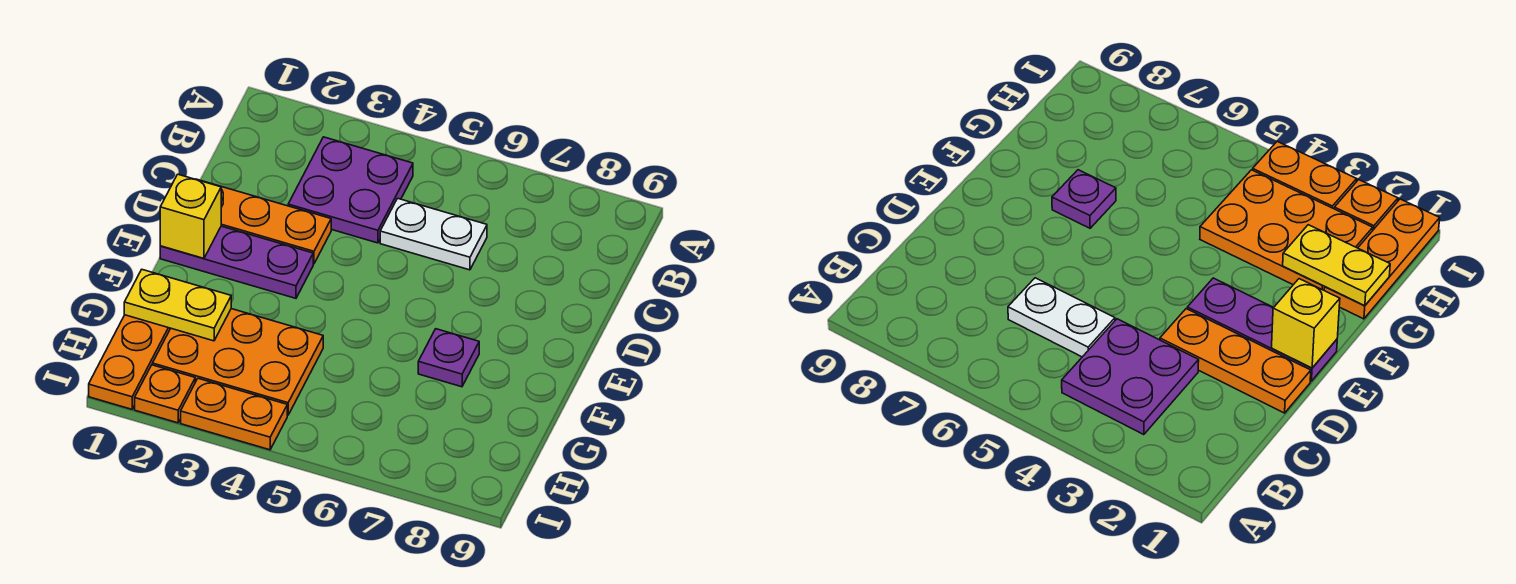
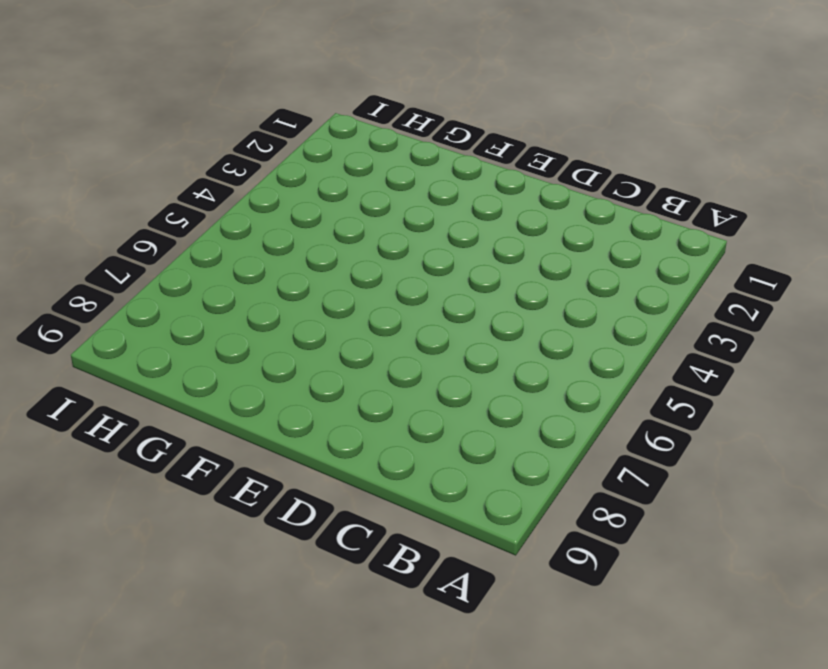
none -> purple 2x2 plate [288,137,413,243]
none -> white 1x2 plate [380,198,487,270]

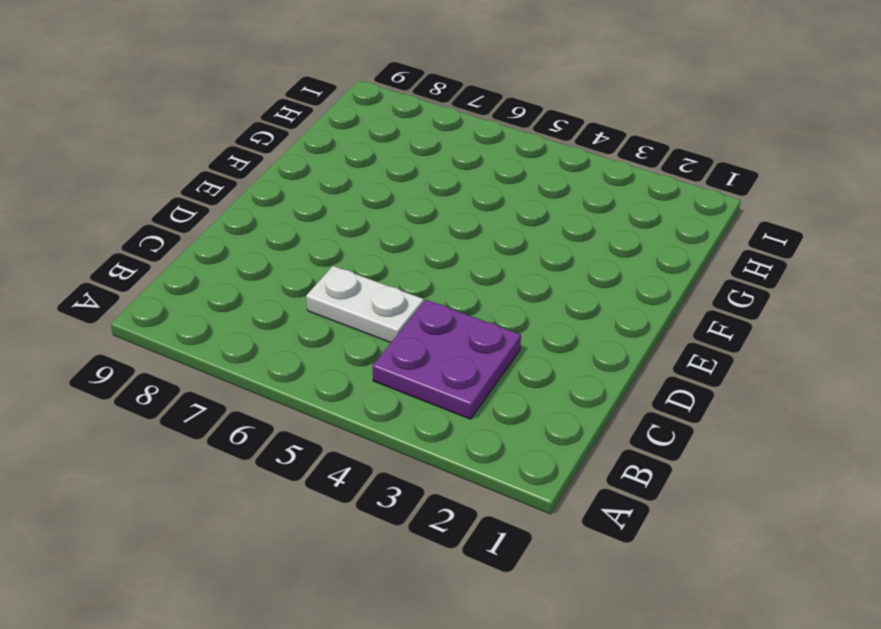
none -> orange 1x3 plate [195,179,331,264]
none -> purple 1x3 plate [160,226,313,298]

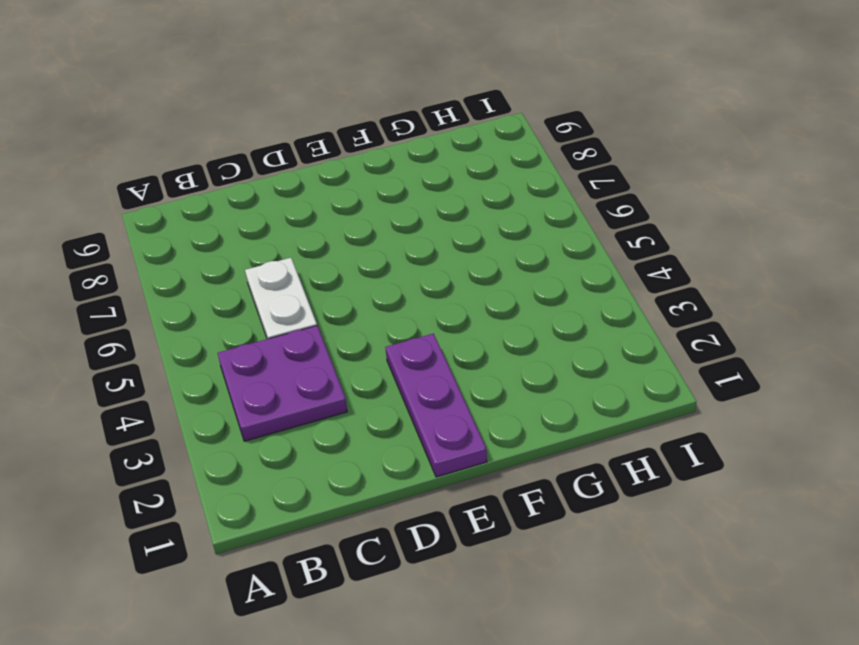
none -> orange 1x3 plate [195,179,331,264]
none -> purple 1x1 plate [418,329,479,387]

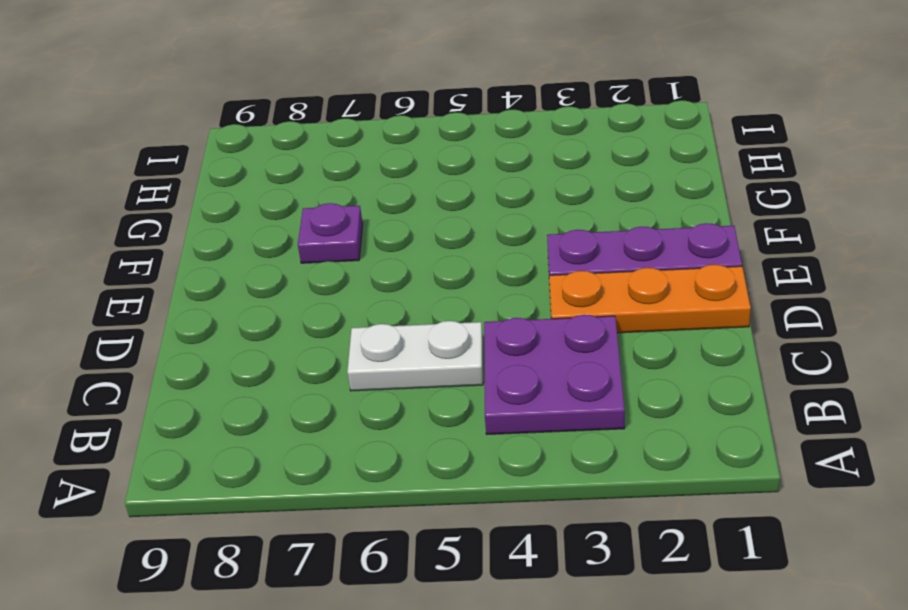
none -> orange 1x3 plate [89,315,170,409]
none -> orange 2x3 plate [152,309,323,415]

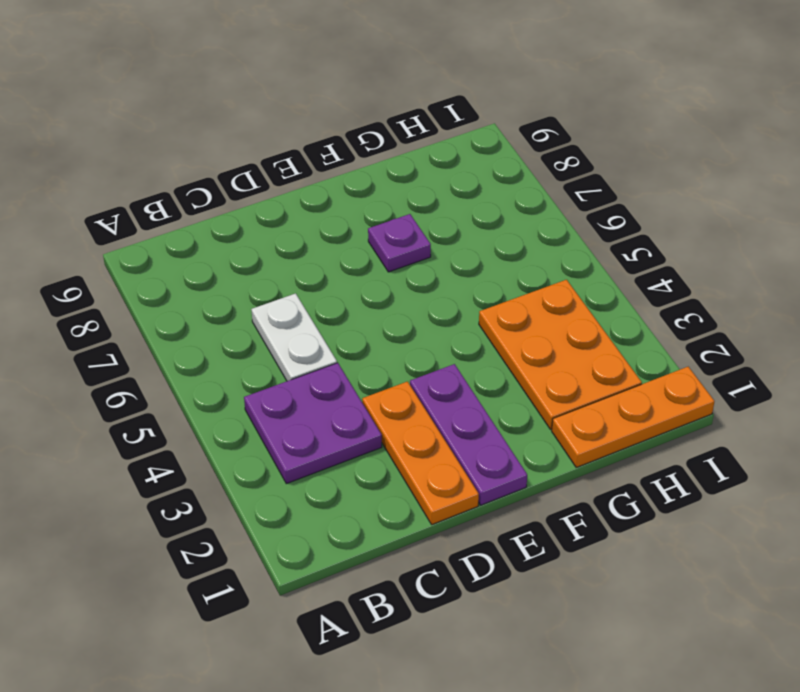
none -> orange 1x1 plate [135,365,195,423]
none -> orange 1x2 plate [181,378,287,450]

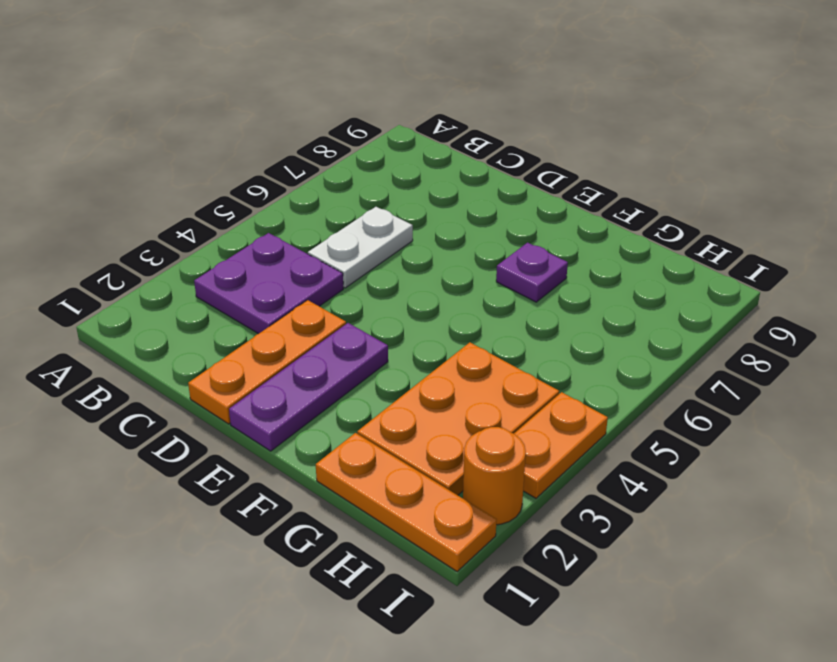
orange 1x1 round brick [463,427,526,525] -> orange 1x1 plate [135,365,195,423]
none -> yellow 1x1 brick [160,174,221,258]
none -> yellow 1x2 plate [124,270,231,341]

